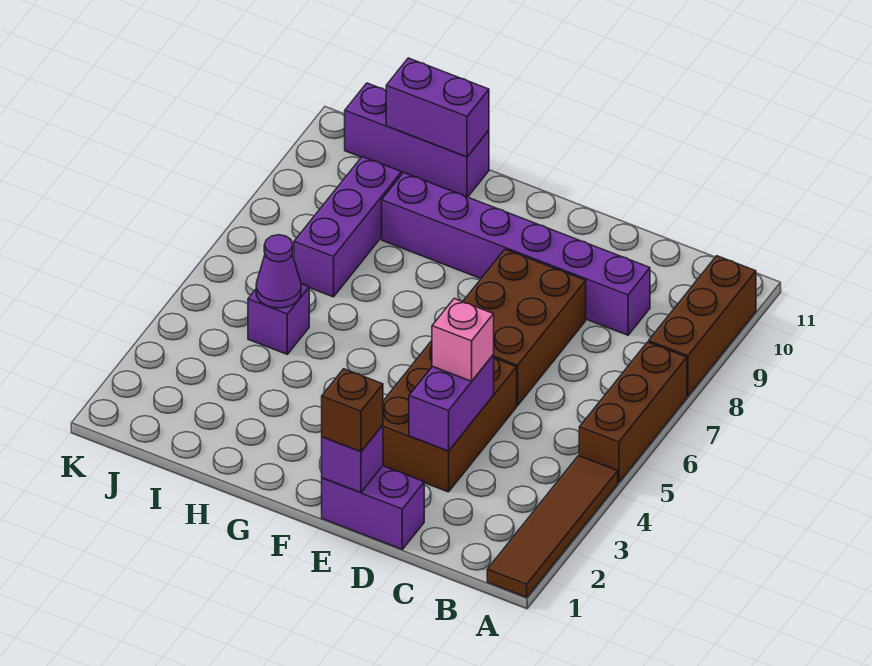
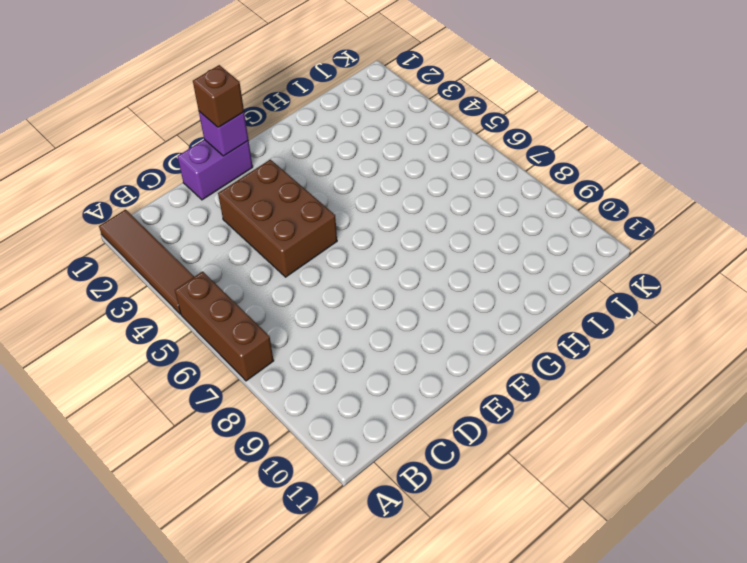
none -> brown 1x3 brick [649,256,756,396]
none -> purple 1x6 brick [382,173,650,335]
none -> brown 2x3 brick [463,249,586,406]

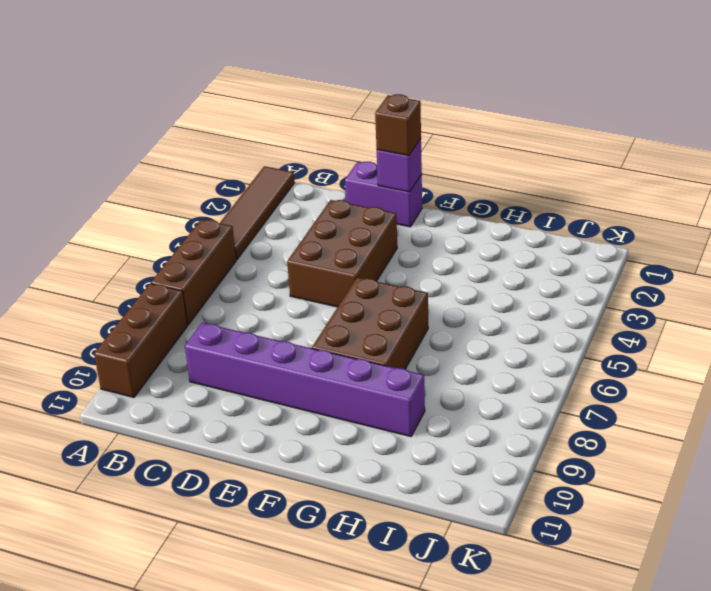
brown 2x3 brick [312,278,428,369] -> brown 2x3 brick moved to [463,249,586,406]
none -> purple 1x3 brick [345,83,489,197]
none -> purple 1x1 brick [248,284,309,354]
none -> purple 1x3 brick [294,157,402,297]

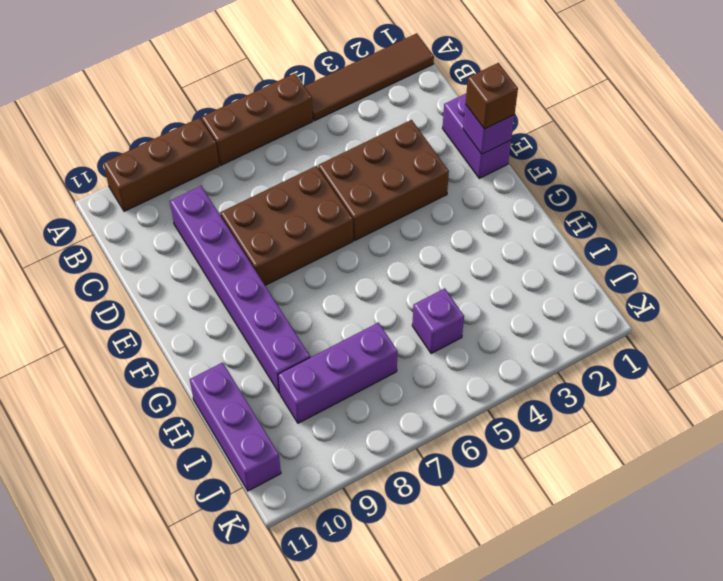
none -> purple 1x2 brick [409,355,494,451]
none -> purple 1x2 brick [386,58,489,157]
none -> purple 1x1 cone [256,235,301,308]

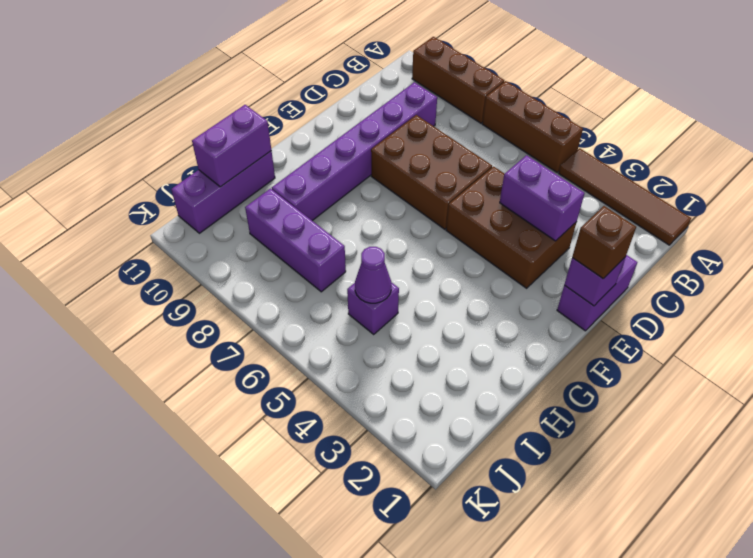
none -> pink 1x1 brick [432,299,494,381]

